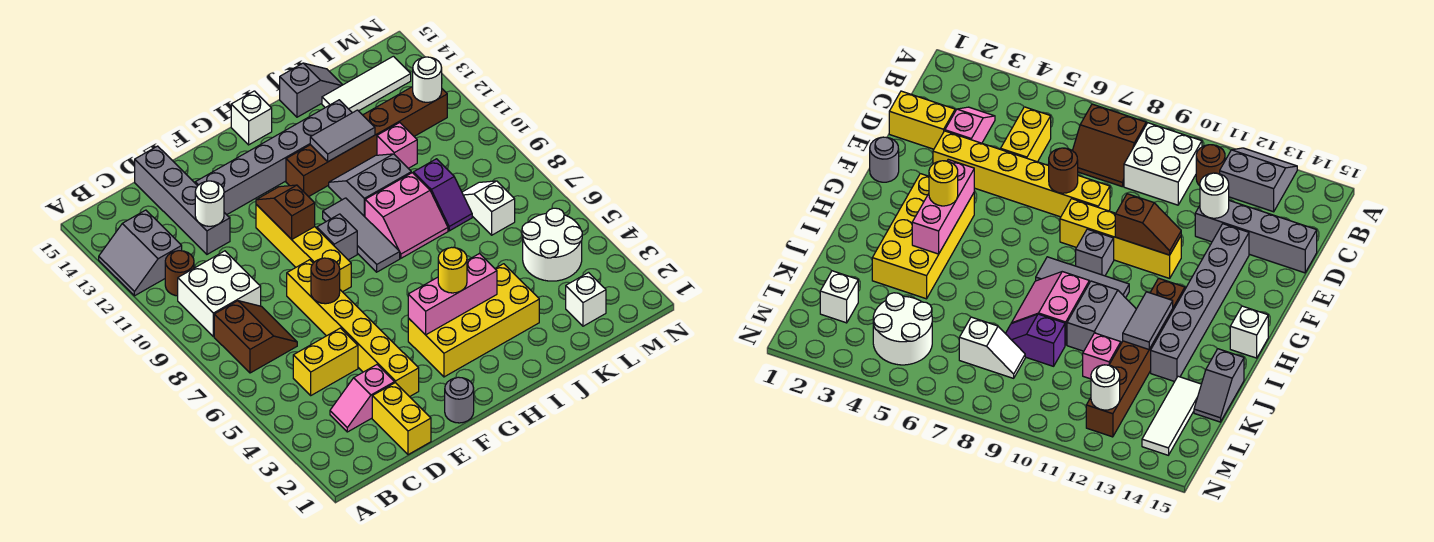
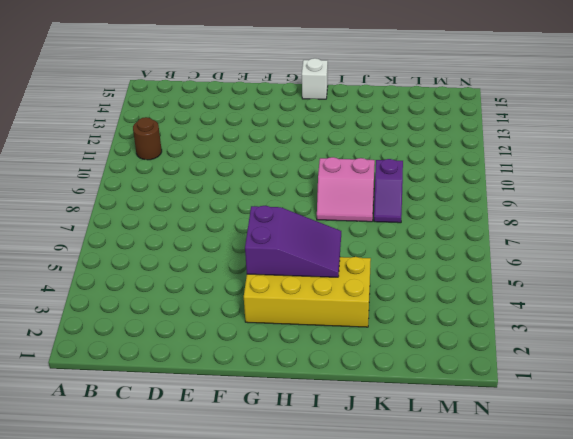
purple 2x3 slope [245,206,341,277] -> pink 1x3 brick [408,253,497,335]
none -> grey 2x2 slope [99,210,182,296]
none -> brown 2x2 slope [214,301,297,373]
none -> white 2x2 brick [178,251,261,337]
none -> pink 1x2 slope [330,365,394,432]

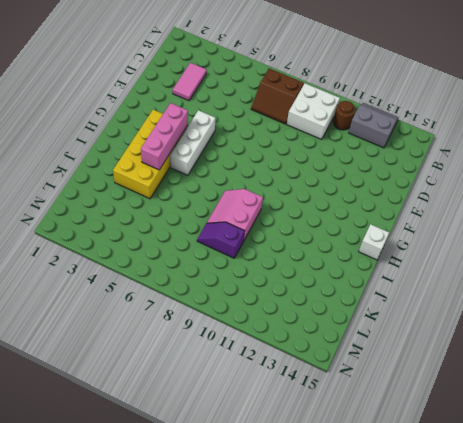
pink 1x2 tile [173,63,207,101] -> pink 1x2 slope [330,365,394,432]
white 1x3 brick [170,110,215,175] -> none
none -> yellow 1x2 brick [293,328,358,395]
none -> yellow 1x2 brick [372,383,431,455]
none -> grey 1x4 brick [135,146,230,254]
none -> yellow 1x6 brick [287,260,419,397]

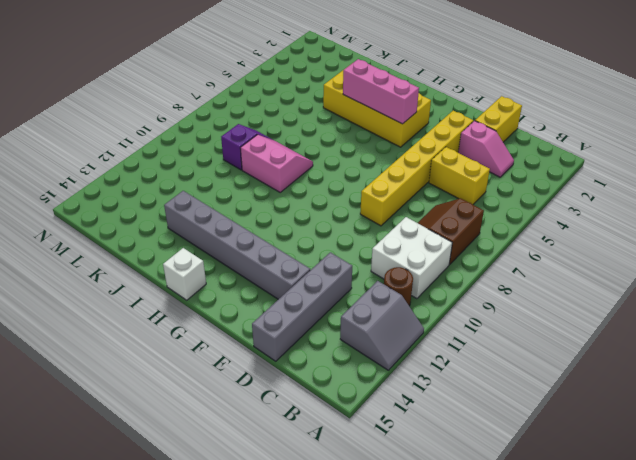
none -> grey 1x1 round brick [445,377,474,423]
none -> yellow 1x4 brick [256,205,351,292]
none -> grey 1x1 brick [317,214,357,260]
none -> grey 1x3 tile [323,198,400,272]

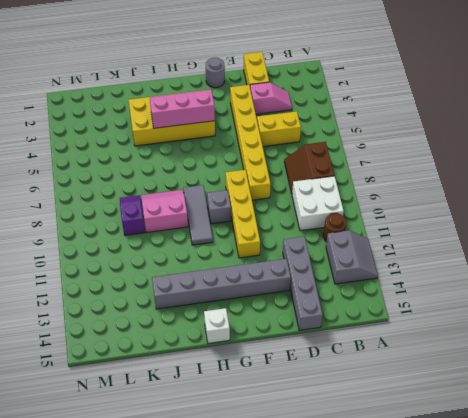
none -> brown 1x6 brick [286,87,447,197]
none -> grey 2x2 slope [329,154,411,217]
none -> grey 1x2 slope [280,63,342,117]
none -> pink 1x1 brick [377,123,417,168]

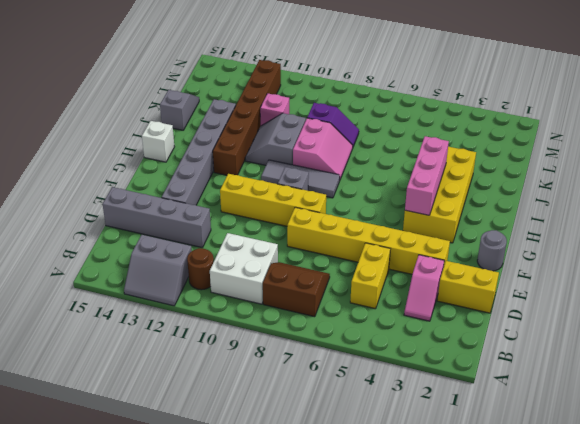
none -> white 1x3 tile [322,56,411,113]
none -> white 1x1 brick [566,273,606,326]
none -> white 2x2 round brick [522,208,582,281]
none -> white 1x2 slope [462,181,515,235]

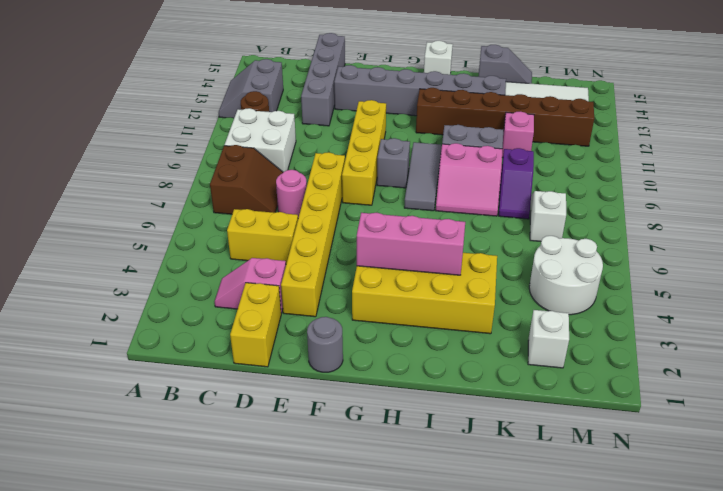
pink 1x1 round brick [276,170,307,218] -> none
none -> white 1x1 round brick [195,181,224,226]
none -> brown 1x1 round brick [311,258,340,304]
none -> brown 1x2 slope [256,185,315,239]
none -> grey 1x2 tile [310,110,375,162]

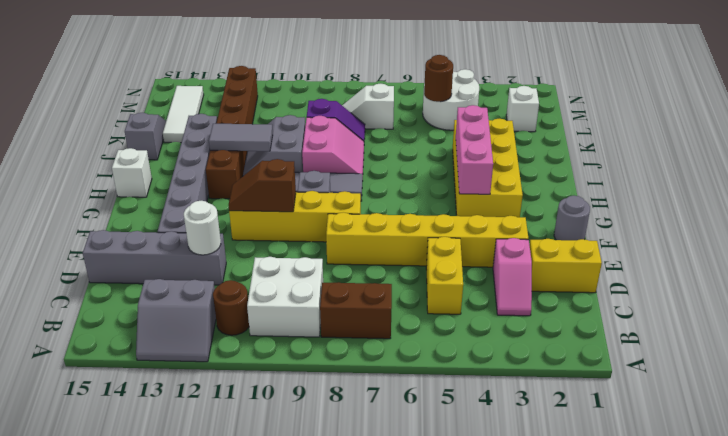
grey 1x2 tile [209,124,273,151] -> grey 1x2 tile turned to [310,110,375,162]
brown 1x1 round brick [424,55,453,102] -> brown 1x1 round brick moved to [311,258,340,304]
none -> pink 1x1 brick [377,123,417,168]
none -> white 1x1 round brick [413,57,442,102]
none -> yellow 1x1 round brick [438,247,467,293]

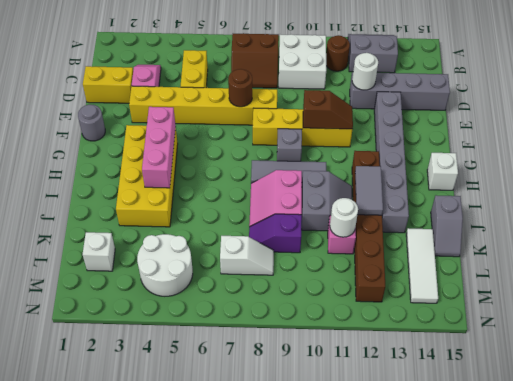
white 1x1 round brick [330,198,358,237] -> white 1x1 round brick moved to [413,57,442,102]
none -> yellow 1x1 round brick [438,247,467,293]

